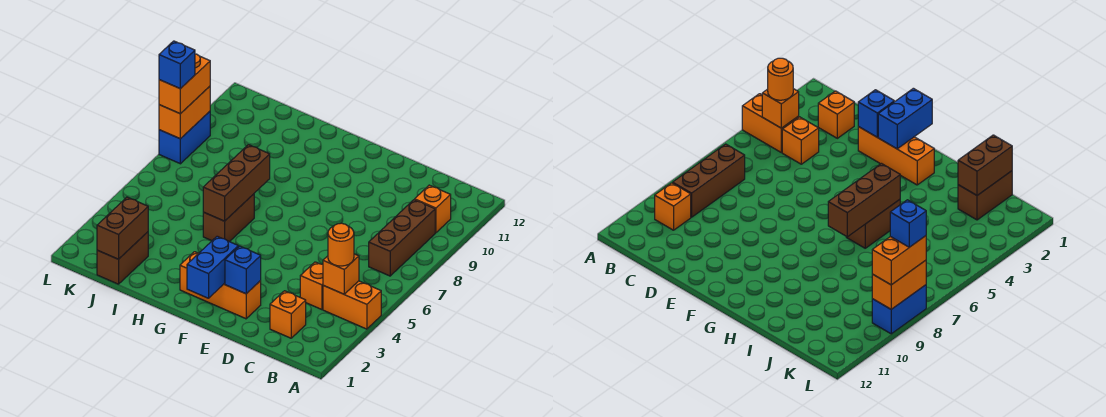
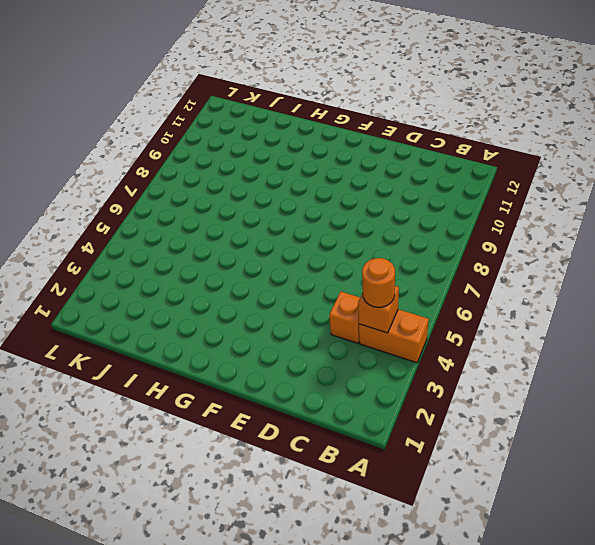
none -> brown 1x3 brick [369,200,435,276]
none -> orange 1x1 brick [415,185,451,233]
none -> orange 1x1 brick [270,291,306,338]

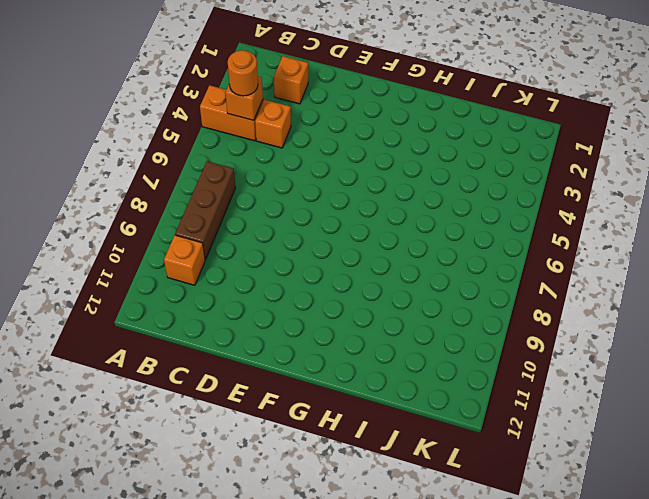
none -> orange 1x3 brick [180,252,261,319]
none -> brown 1x2 brick [203,194,254,242]
none -> brown 1x2 brick [97,232,148,284]

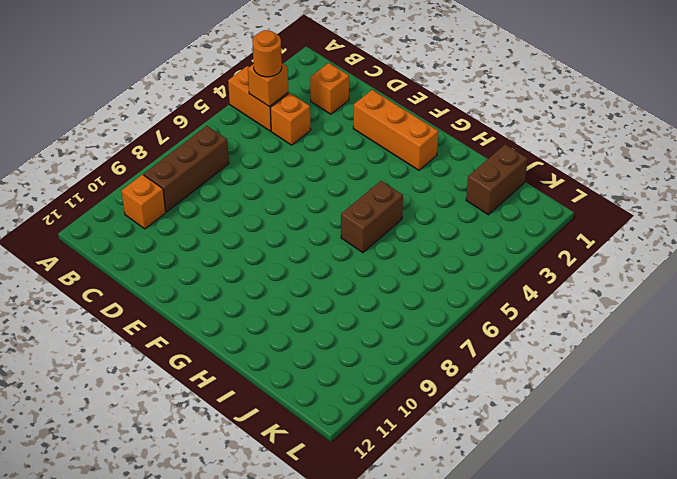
none -> blue 1x2 brick [159,111,210,164]
none -> blue 1x1 brick [225,246,261,294]
none -> blue 1x2 brick [187,236,238,298]

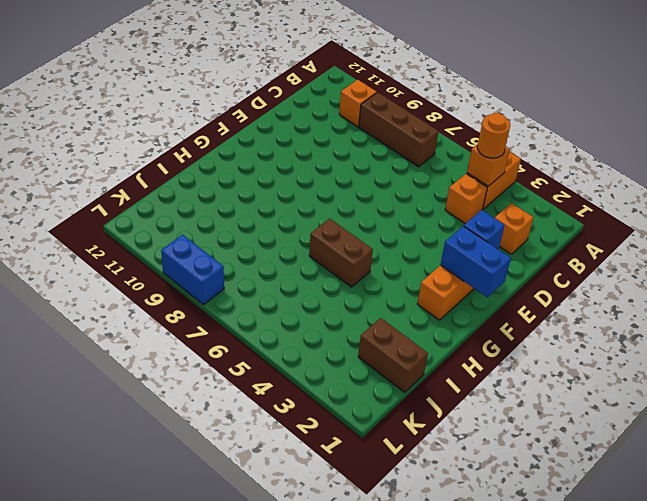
none -> brown 1x3 brick [203,145,270,221]
none -> brown 1x2 brick [97,197,148,259]
none -> orange 1x2 brick [159,86,210,139]

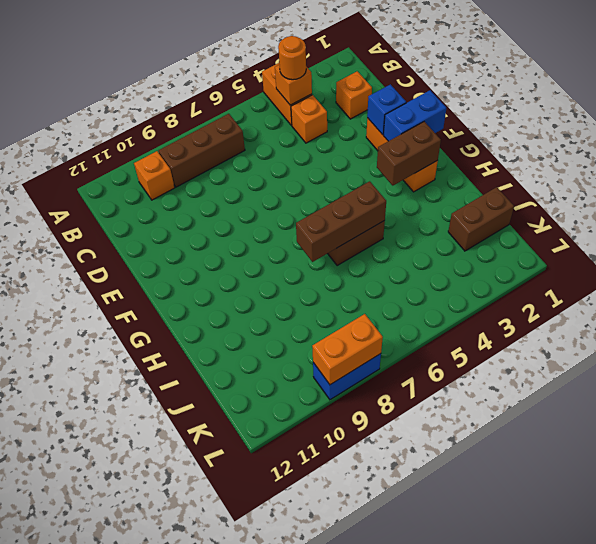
brown 1x2 brick [377,122,441,185] -> brown 1x2 brick moved to [97,197,148,259]
none -> orange 1x2 brick [159,54,210,114]
none -> blue 1x1 brick [159,41,195,89]

